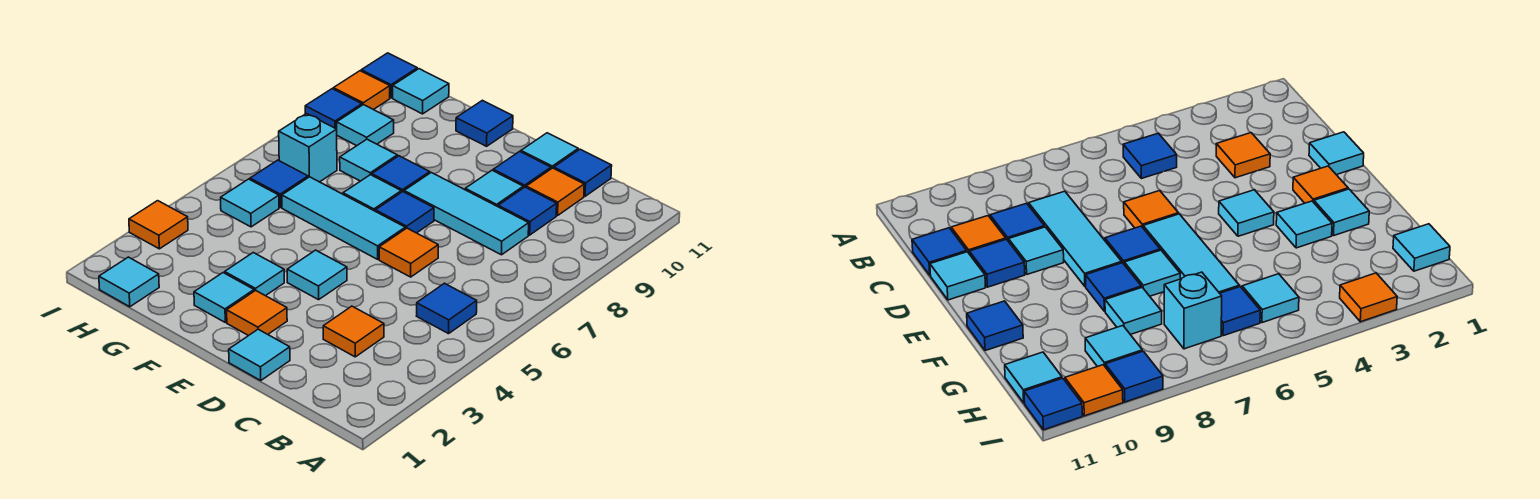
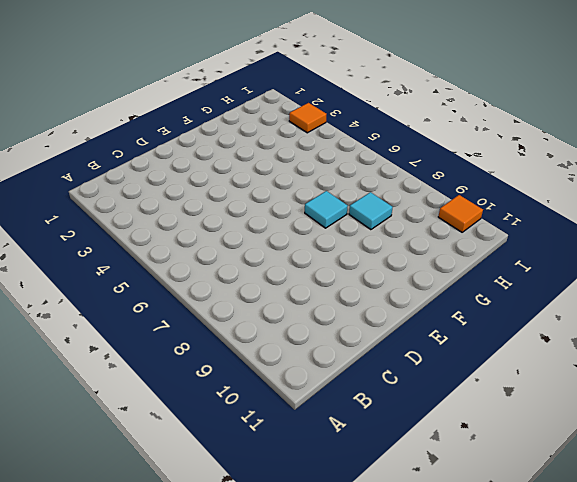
none -> blue 1x1 tile [417,283,477,334]
none -> orange 1x1 tile [323,306,384,357]
none -> cyan 1x3 tile [404,173,529,255]
none -> blue 1x1 tile [498,187,557,235]

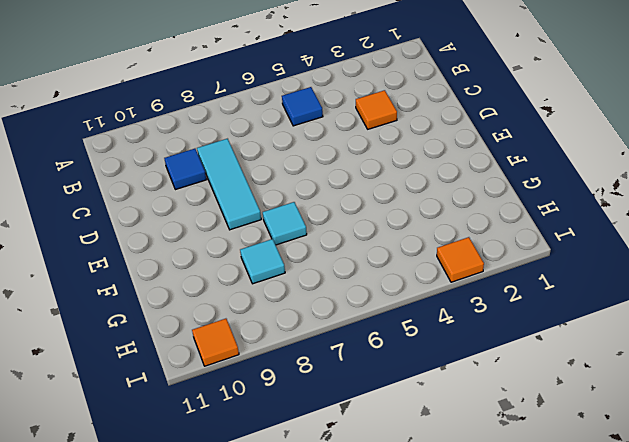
none -> orange 1x1 tile [526,168,584,216]
none -> blue 1x1 tile [554,149,612,196]
none -> cyan 1x1 tile [229,329,290,380]
none -> orange 1x1 tile [379,228,438,277]

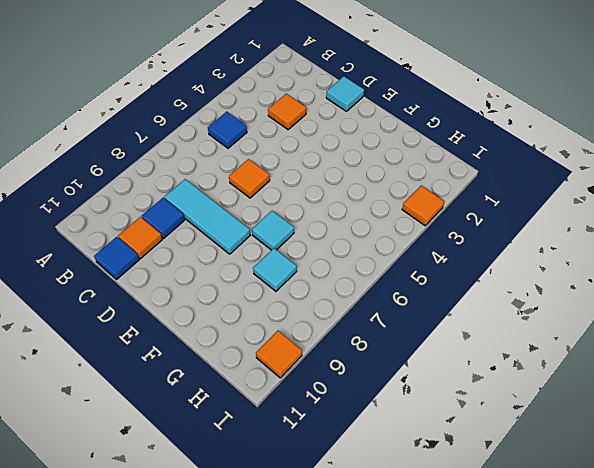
none -> cyan 1x1 tile [465,170,523,207]
none -> blue 1x1 tile [493,151,551,188]
none -> cyan 1x1 tile [521,133,578,169]
none -> orange 1x1 tile [227,290,287,336]

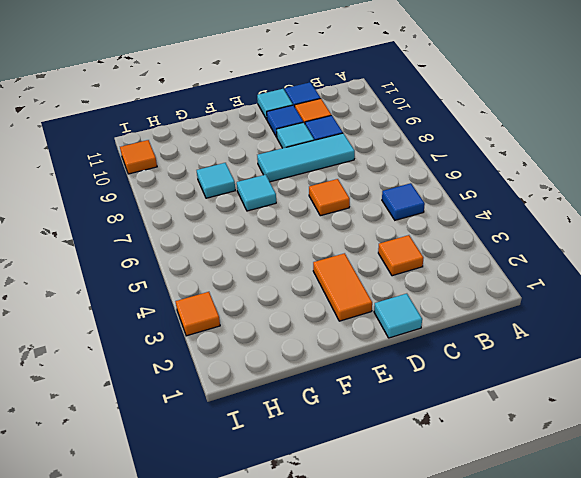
orange 1x2 tile [313,253,372,321] -> orange 1x1 tile [227,290,287,336]
none -> cyan 1x1 tile [287,250,347,300]
none -> cyan 1x3 tile [282,177,405,259]
none -> blue 1x1 tile [375,192,434,233]
none -> cyan 1x1 tile [194,273,254,322]

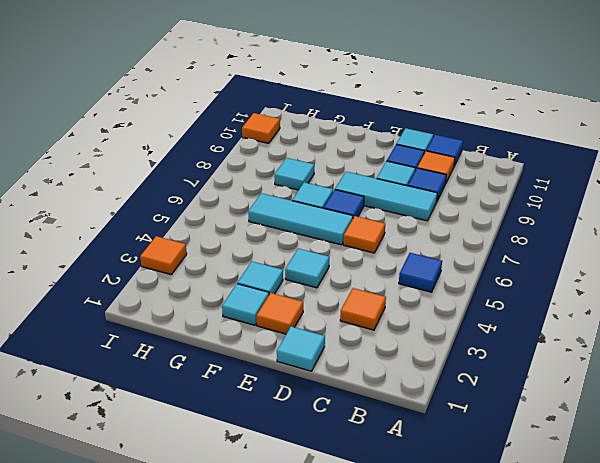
none -> blue 1x1 tile [372,156,430,192]
none -> blue 1x1 tile [456,100,513,146]
none -> cyan 1x1 tile [99,257,159,307]
none -> cyan 1x1 tile [221,179,279,227]

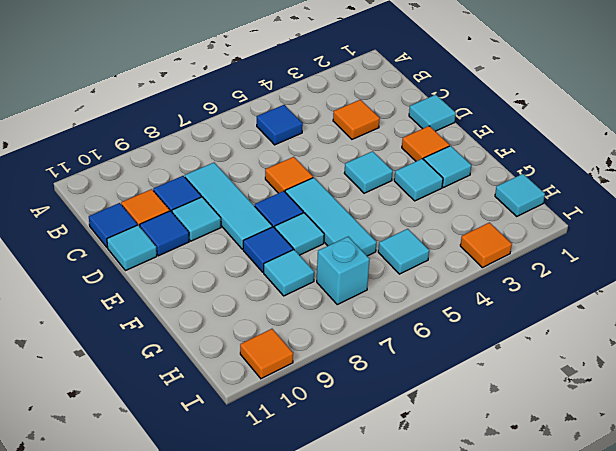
none -> blue 1x1 tile [456,100,513,146]
none -> blue 1x1 tile [250,160,308,208]
none -> cyan 1x1 tile [337,105,394,146]
none -> cyan 1x1 tile [393,69,449,114]

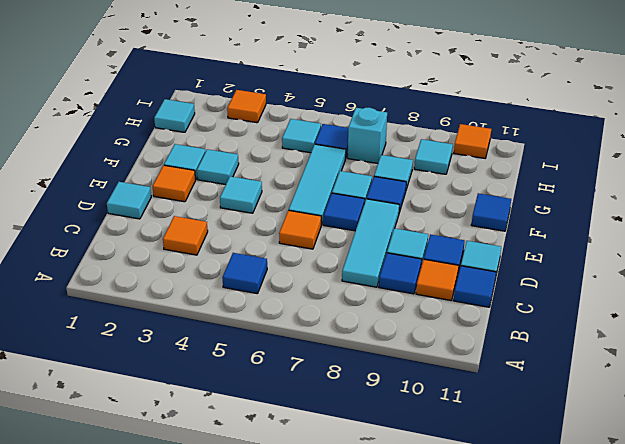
none -> cyan 1x1 tile [393,69,449,114]
none -> blue 1x1 tile [305,89,362,129]
none -> blue 1x1 tile [361,53,417,98]

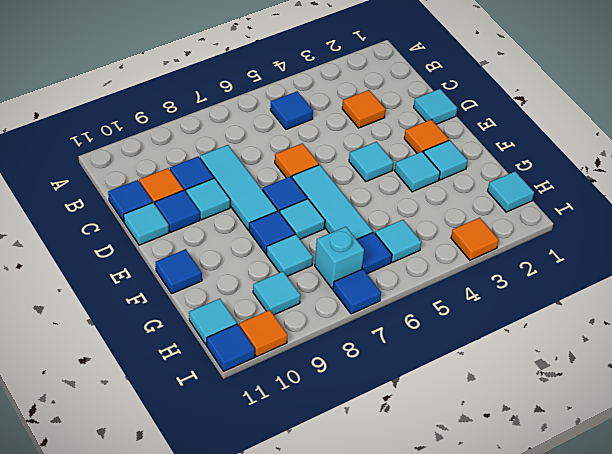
blue 1x1 tile [333,269,381,314] -> blue 1x1 tile moved to [305,89,362,129]

